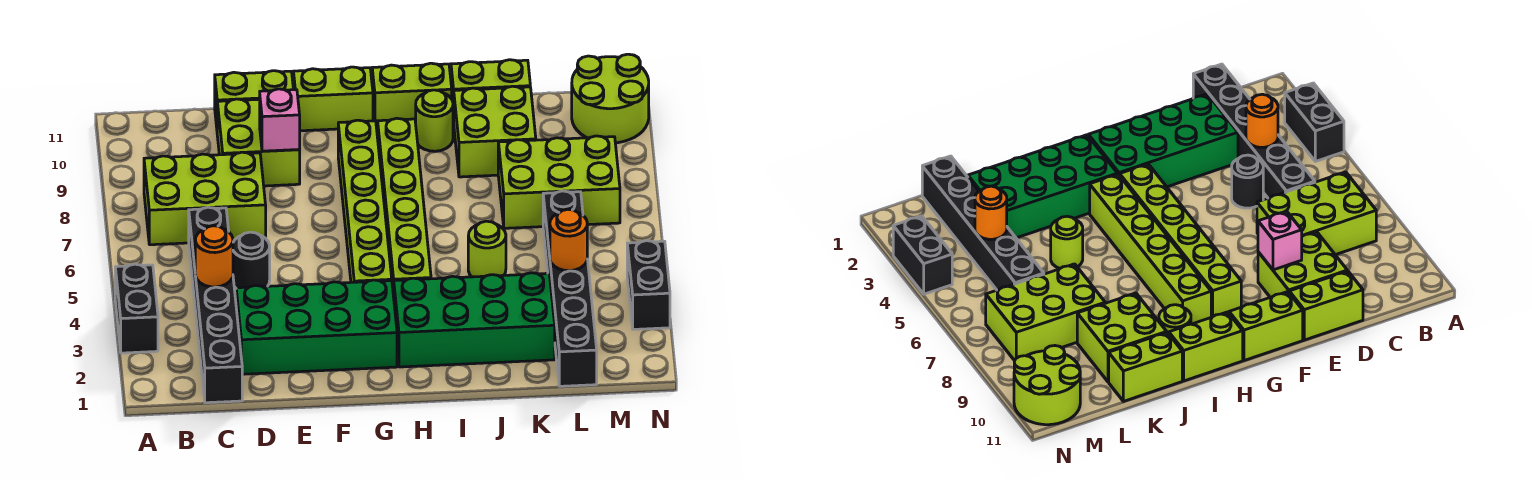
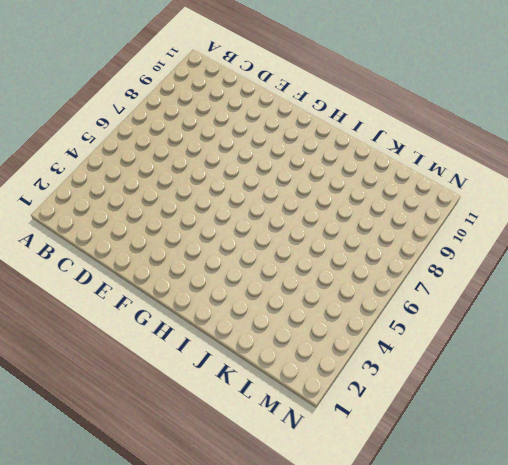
none -> black 1x2 brick [115,264,158,353]
none -> lime 2x3 brick [144,152,266,245]
none -> black 1x6 brick [189,207,242,403]

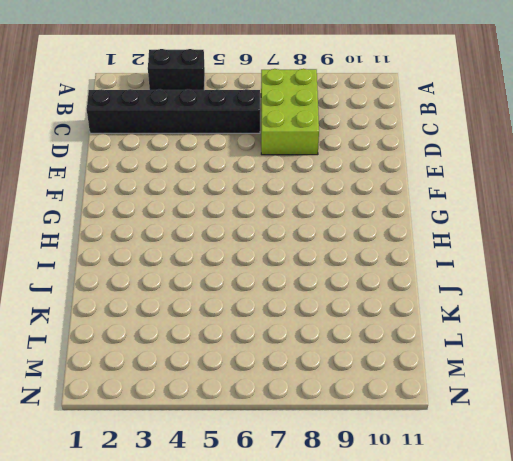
none -> green 2x4 brick [236,280,397,374]
none -> black 1x1 round brick [233,232,270,288]
none -> lime 2x2 brick [217,99,300,186]

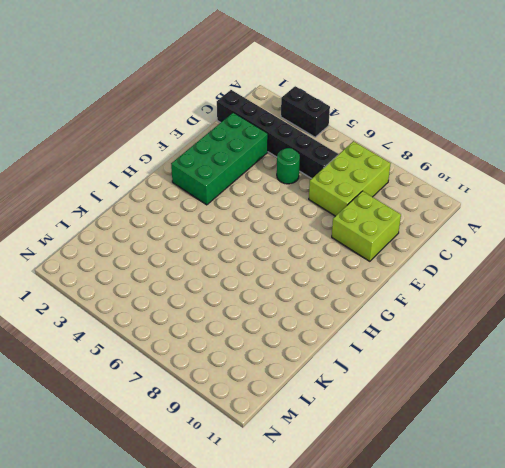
green 1x1 round brick [277,148,300,184] -> black 1x1 round brick [233,232,270,288]
none -> lime 1x2 brick [215,71,293,127]
none -> lime 1x2 brick [294,67,373,131]
none -> lime 1x6 brick [338,120,392,282]

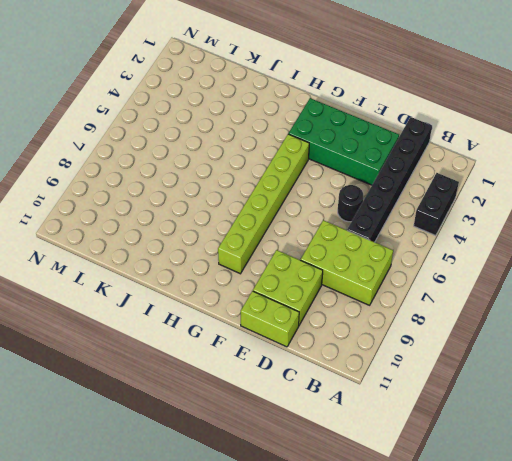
none -> lime 1x2 brick [294,67,373,131]
none -> green 2x4 brick [394,273,555,367]
none -> lime 1x6 brick [378,118,431,296]

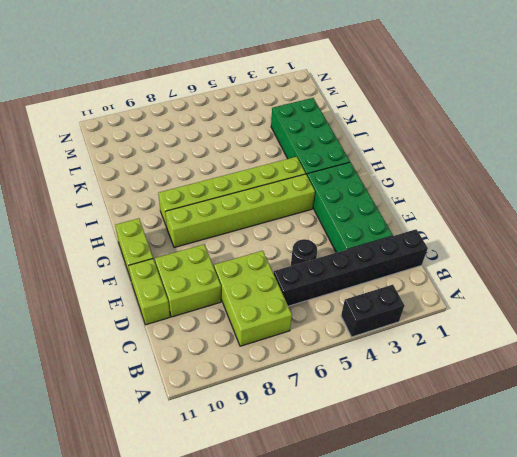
none -> lime 1x2 brick [372,63,452,127]
none -> lime 1x1 round brick [416,90,453,151]
none -> lime 1x1 round brick [468,221,506,277]

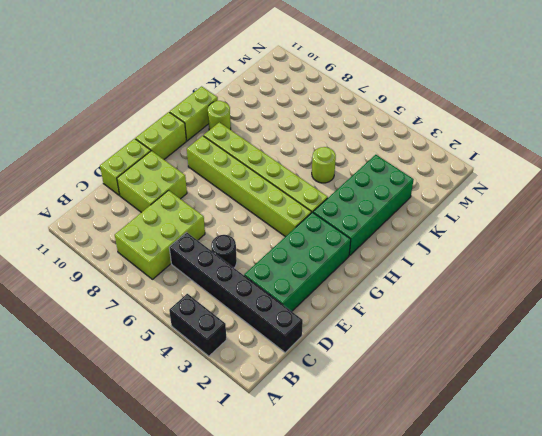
none -> lime 2x2 brick [454,86,536,177]
none -> lime 1x2 brick [451,60,530,122]
none -> lime 2x3 brick [498,136,620,228]

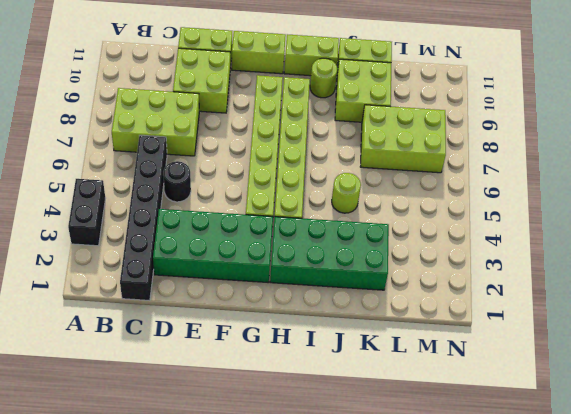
none -> black 1x6 brick [543,191,597,386]
none -> lime 2x2 round brick [572,54,649,143]
none -> black 1x2 brick [627,241,670,329]

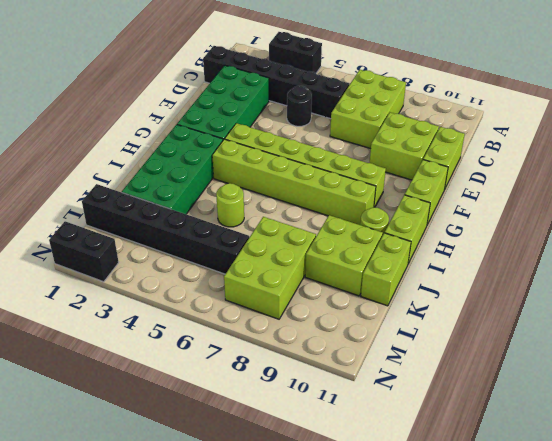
black 1x2 brick [49,221,119,282] -> black 1x2 brick moved to [627,241,670,329]
none -> lime 2x2 round brick [572,54,649,143]
none -> orange 1x1 round brick [195,226,233,287]
none -> pink 1x1 brick [260,89,300,151]

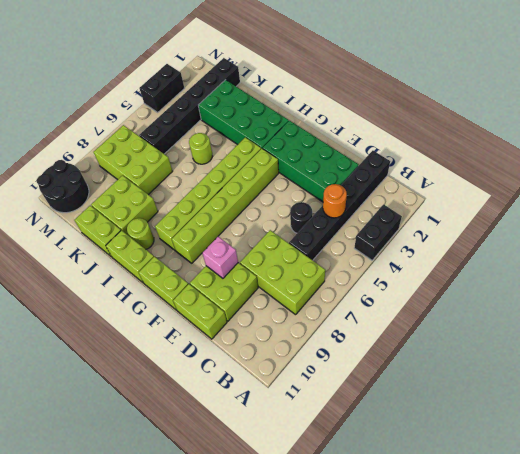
black 2x2 round brick [37,160,89,213] -> lime 2x2 round brick [572,54,649,143]
none -> orange 1x1 round brick [550,209,587,271]

